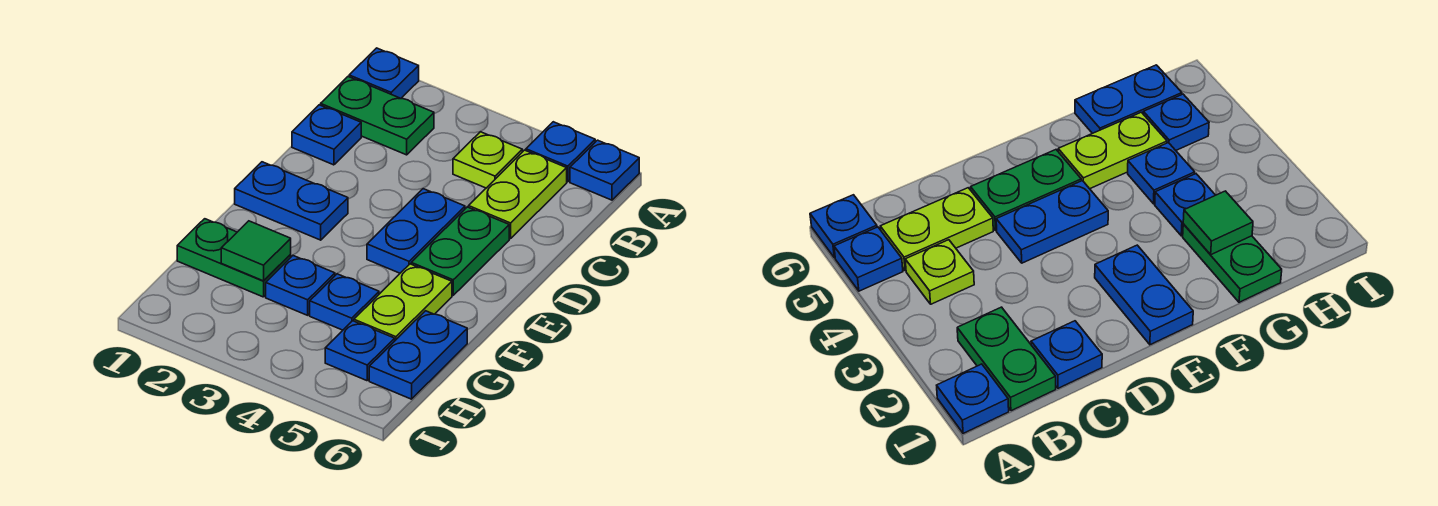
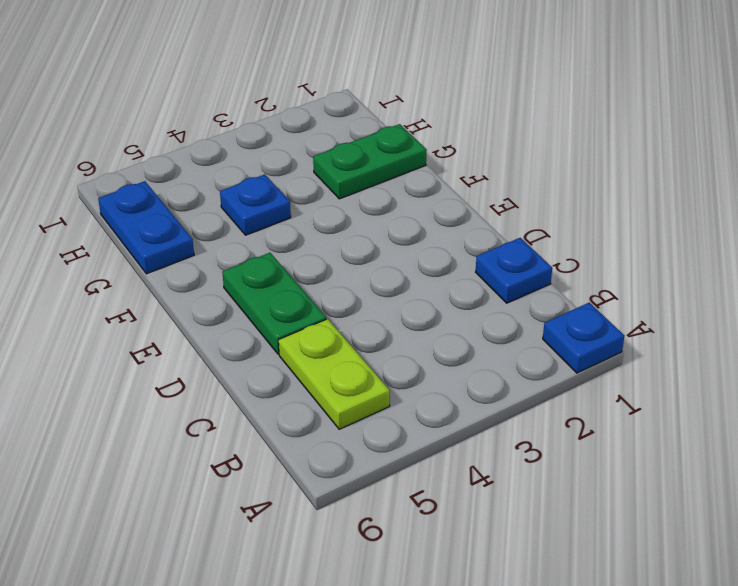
none -> blue 1x1 plate [526,122,595,182]
none -> blue 1x1 plate [570,140,639,200]
none -> green 1x2 plate [321,77,434,155]

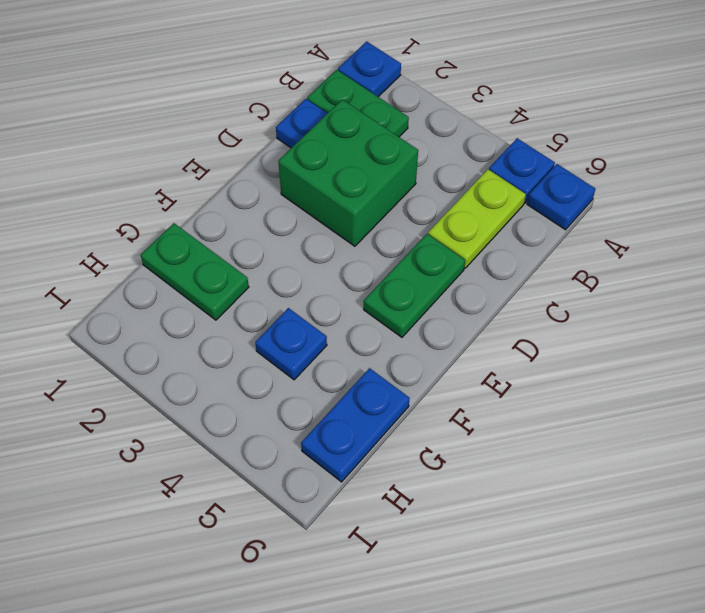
green 2x2 brick [278,99,418,246] -> none
none -> lime 1x1 plate [453,132,522,188]
none -> blue 1x2 plate [367,189,465,273]
none -> blue 1x2 plate [235,162,348,240]

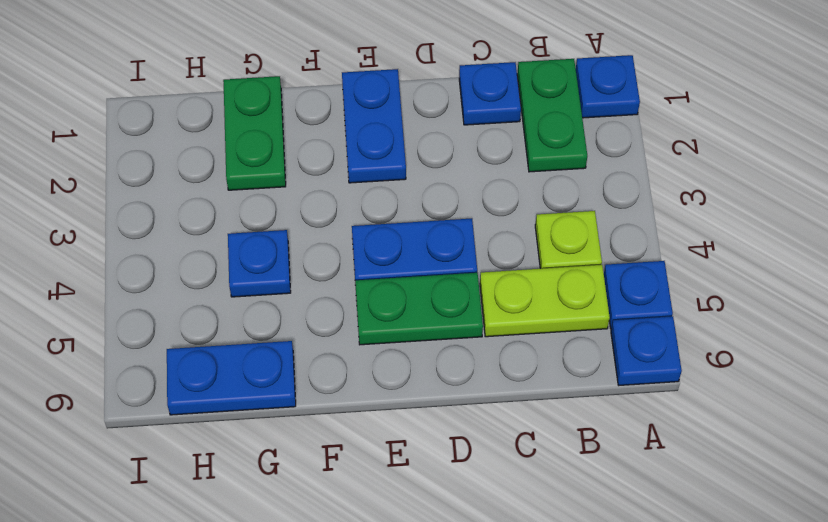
none -> lime 1x2 plate [354,264,452,340]
none -> blue 1x1 plate [266,256,335,315]
none -> blue 1x1 plate [325,321,395,381]

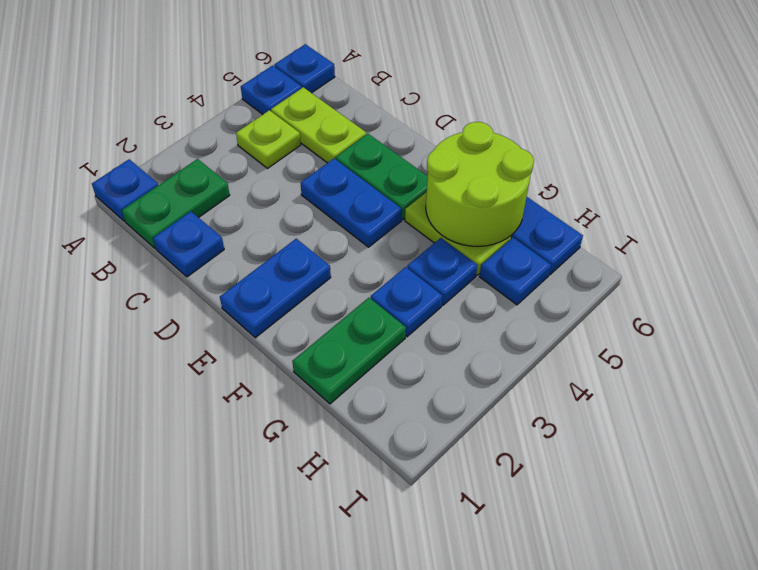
lime 2x2 round brick [426,122,534,247] -> none
none -> green 1x1 tile [221,221,291,281]

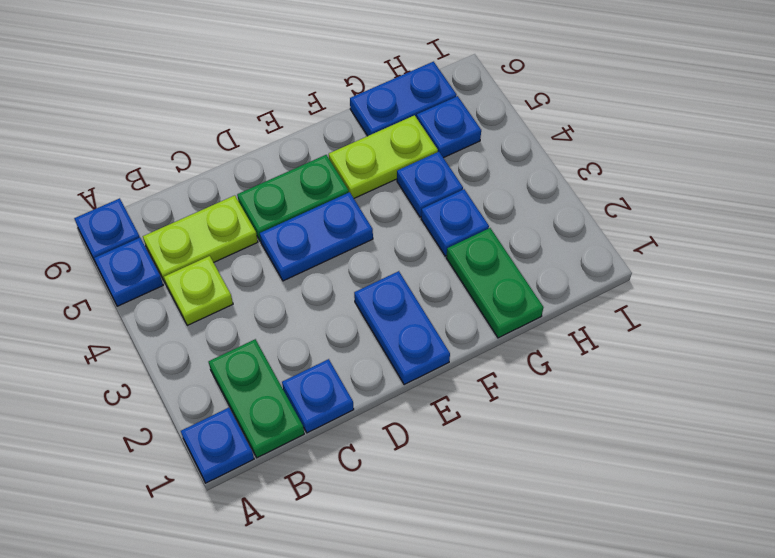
none -> green 1x1 tile [221,221,291,281]

